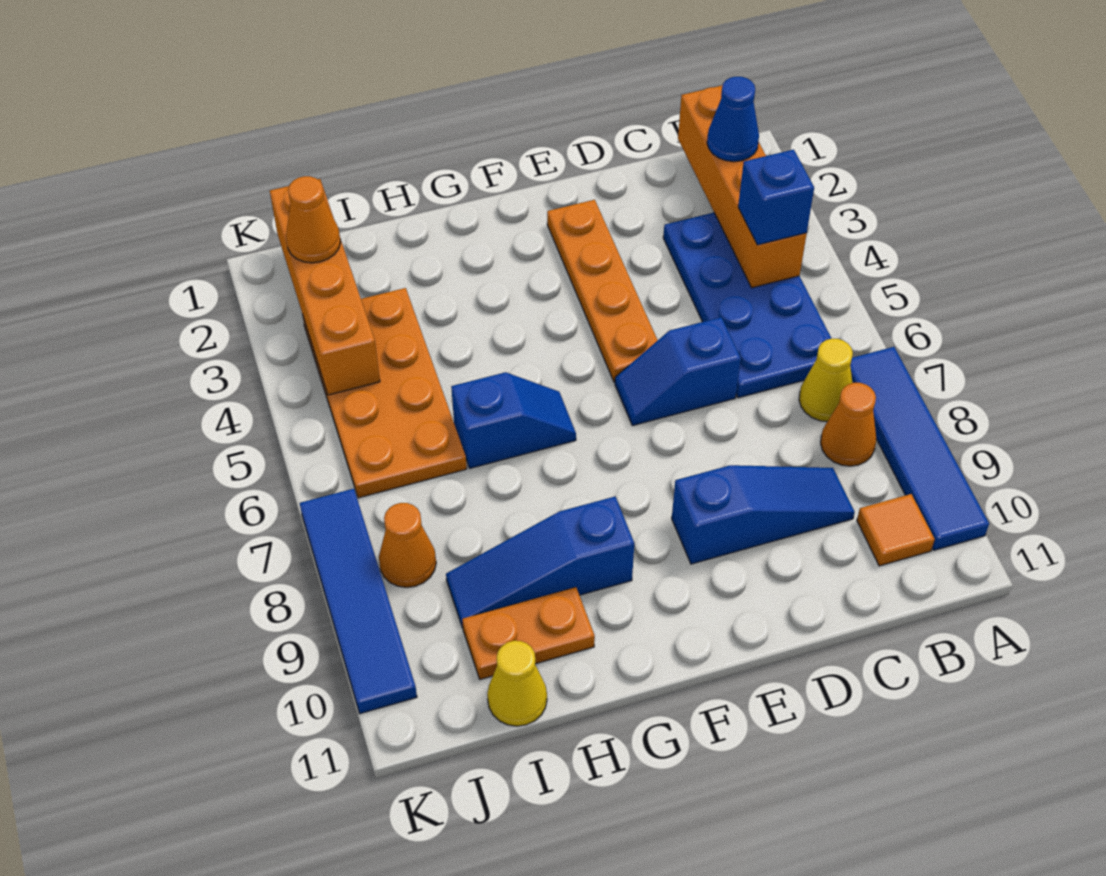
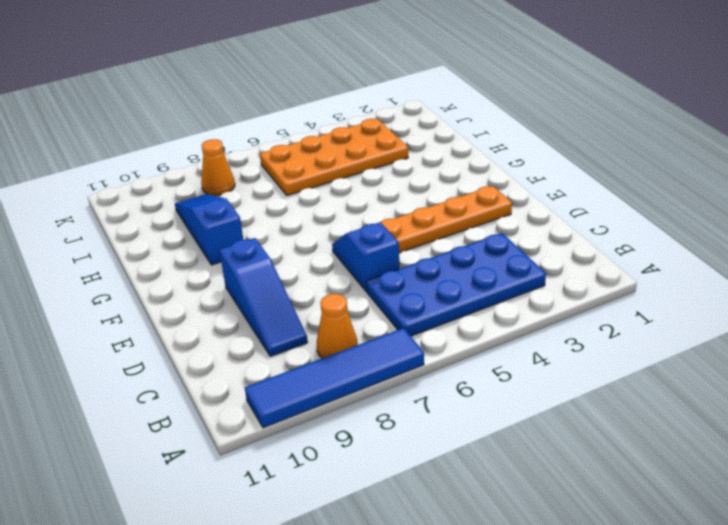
none -> yellow 1x1 cone [799,339,853,422]
none -> orange 1x1 tile [857,494,935,566]
none -> blue 1x2 slope [451,372,576,468]

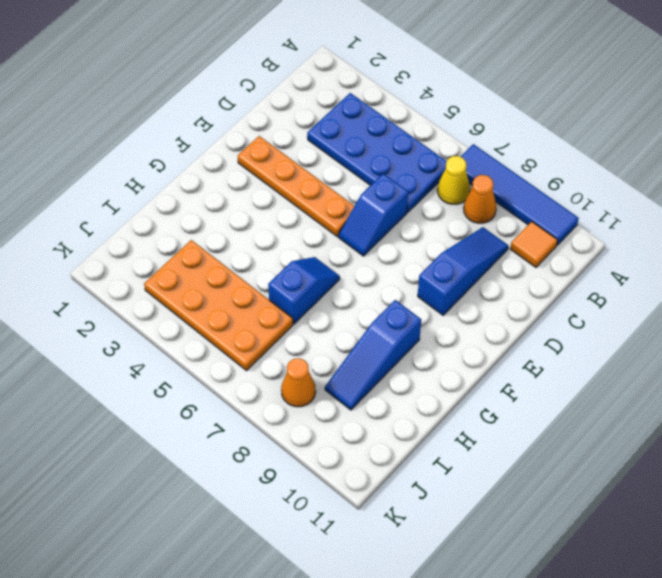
none -> orange 1x2 plate [462,587,595,679]
none -> yellow 1x1 cone [487,641,547,726]
none -> blue 1x4 tile [300,489,417,714]

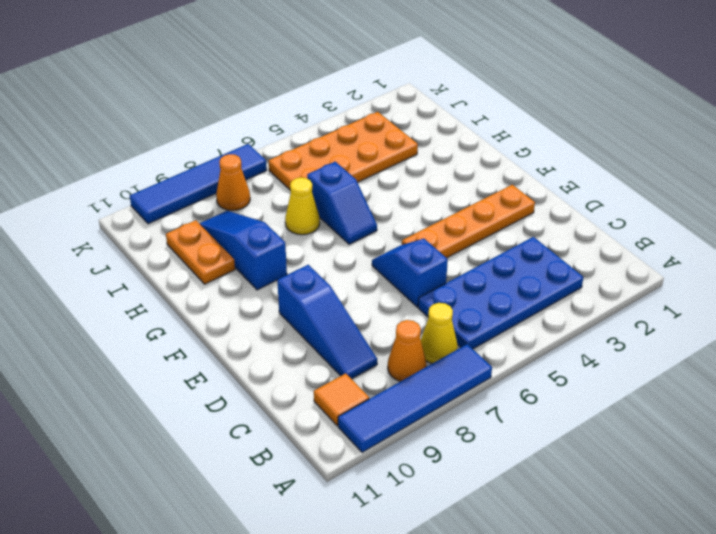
yellow 1x1 cone [285,177,320,235] -> yellow 1x1 cone moved to [487,641,547,726]
none -> orange 1x4 brick [678,85,807,288]
none -> orange 1x4 brick [270,179,380,395]
none -> blue 1x1 cone [707,77,759,162]

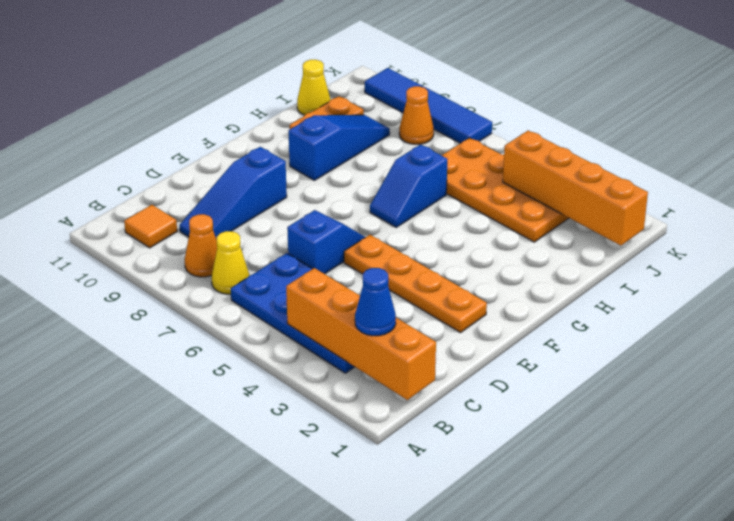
none -> blue 1x4 tile [850,347,989,550]
none -> blue 1x1 brick [738,150,814,245]
none -> orange 1x1 cone [286,176,341,263]

